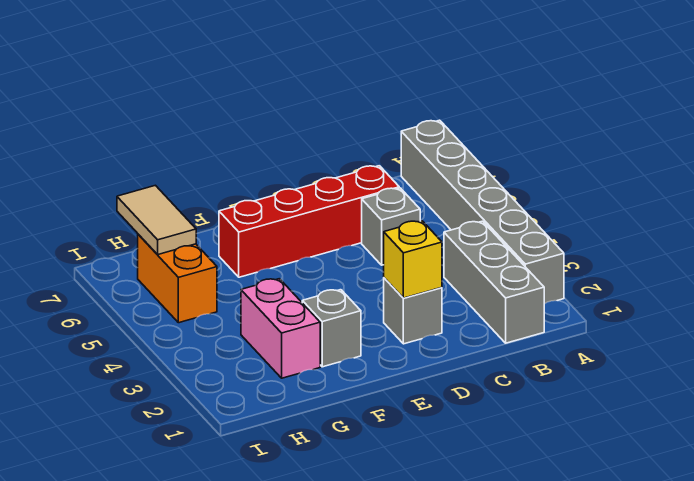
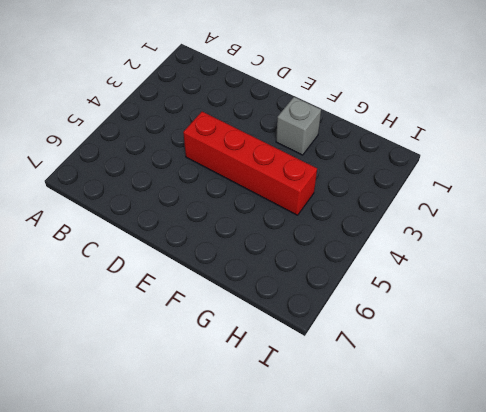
red 1x4 brick [183,112,317,215] -> red 1x4 brick moved to [219,166,399,277]
none -> grey 1x6 brick [401,120,564,304]
none -> grey 1x3 brick [444,221,544,343]

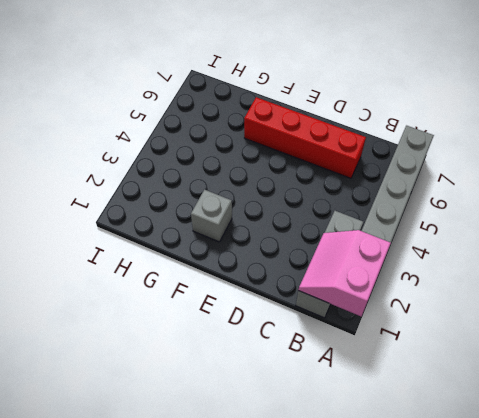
pink 2x2 slope [298,230,391,316] -> none
none -> grey 1x1 brick [362,188,420,265]
none -> grey 1x1 brick [384,278,442,344]

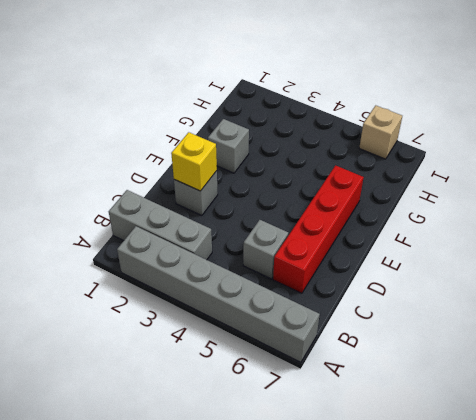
tan 1x1 brick [359,106,402,159] -> none
none -> pink 1x2 brick [241,279,320,378]
none -> orange 1x2 brick [138,234,217,323]

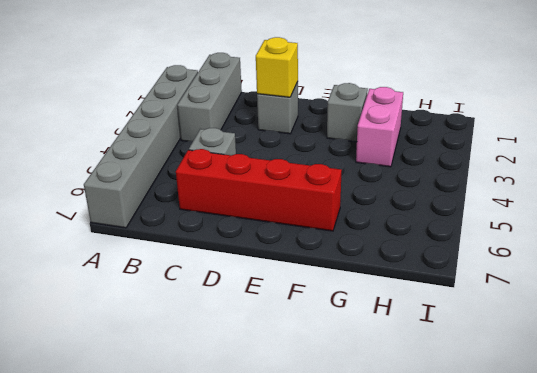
none -> orange 1x2 brick [138,234,217,323]
none -> tan 1x2 tile [117,185,196,255]

